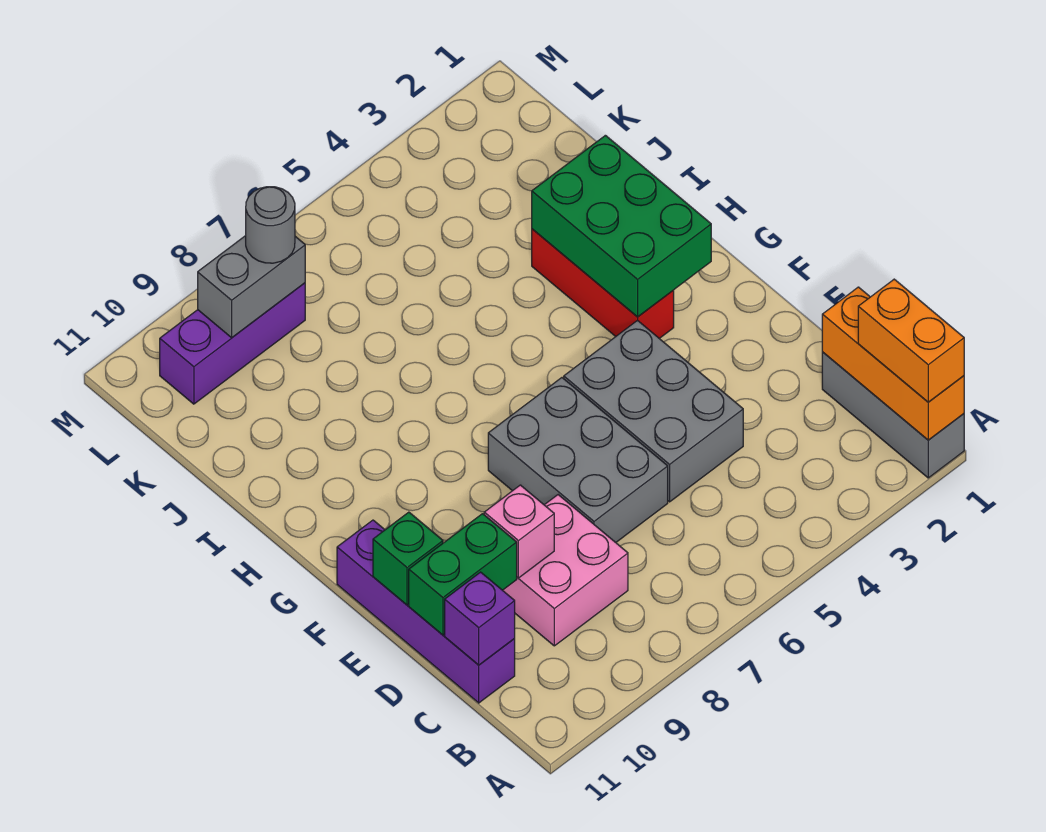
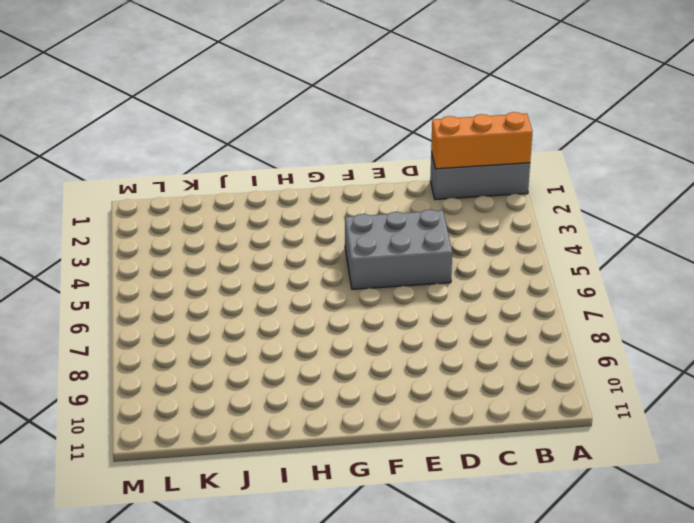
none -> pink 2x2 brick [503,495,628,646]
none -> purple 1x4 brick [337,520,515,703]
none -> grey 2x3 brick [488,378,668,542]

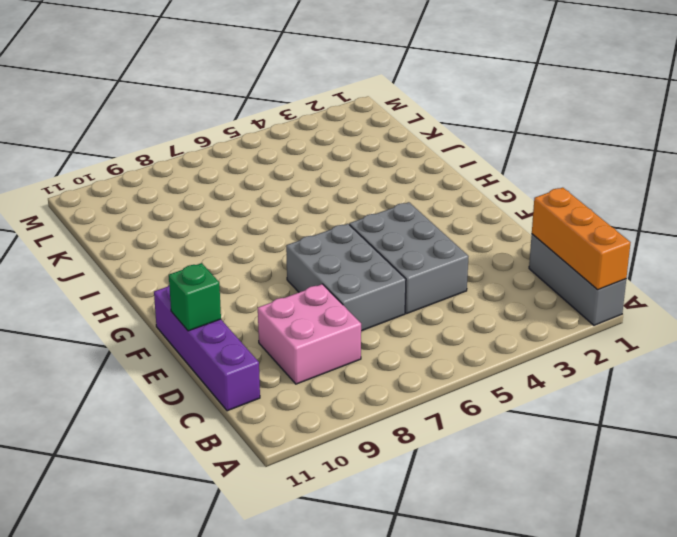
none -> red 1x3 brick [532,229,674,338]
none -> purple 1x3 brick [160,283,305,404]
none -> purple 1x1 brick [445,572,515,665]

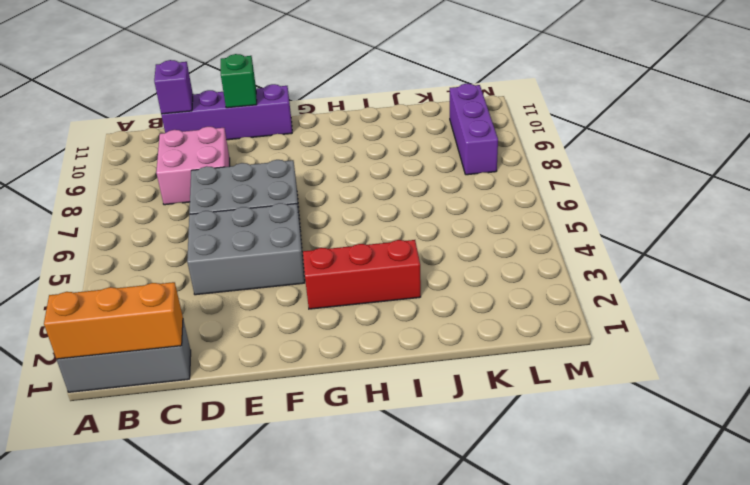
none -> pink 1x1 brick [484,485,554,578]
none -> green 1x2 brick [409,514,517,635]
none -> green 2x3 brick [532,135,711,317]

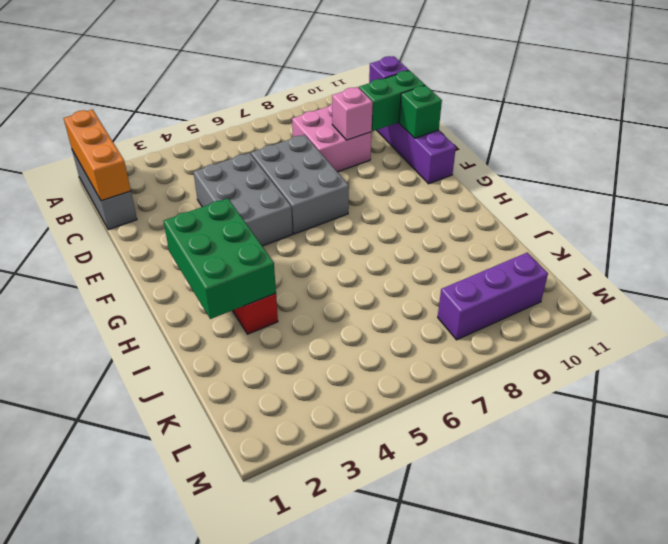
none -> grey 1x2 brick [198,236,305,338]
none -> orange 1x2 brick [858,279,964,402]
none -> grey 1x1 round brick [246,187,295,263]

